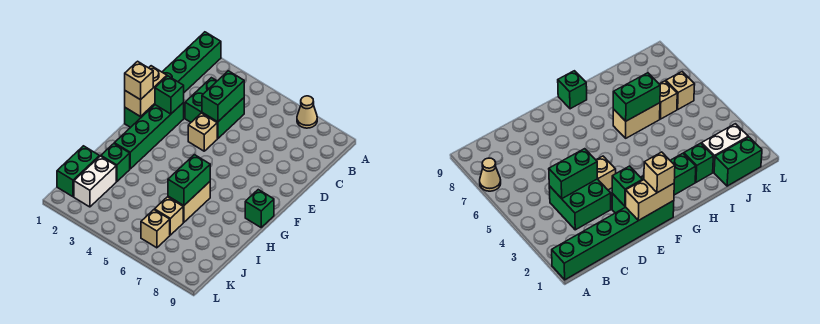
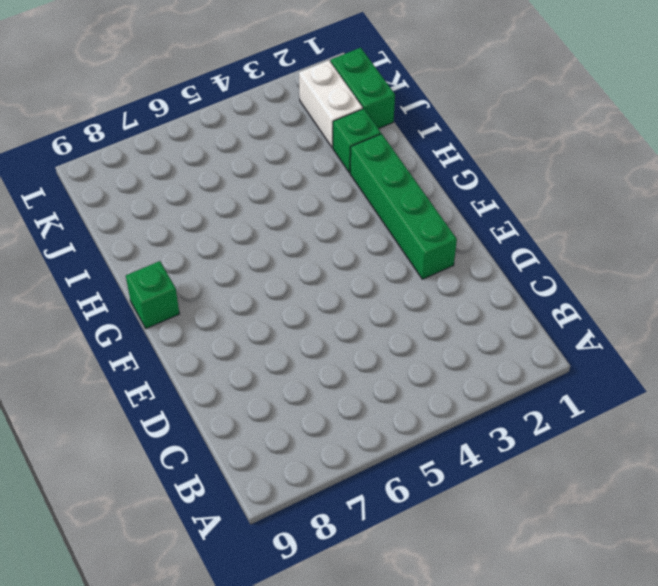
none -> green 1x6 brick [125,32,221,127]
none -> tan 1x1 cone [297,96,317,128]
none -> green 2x2 brick [185,78,244,139]

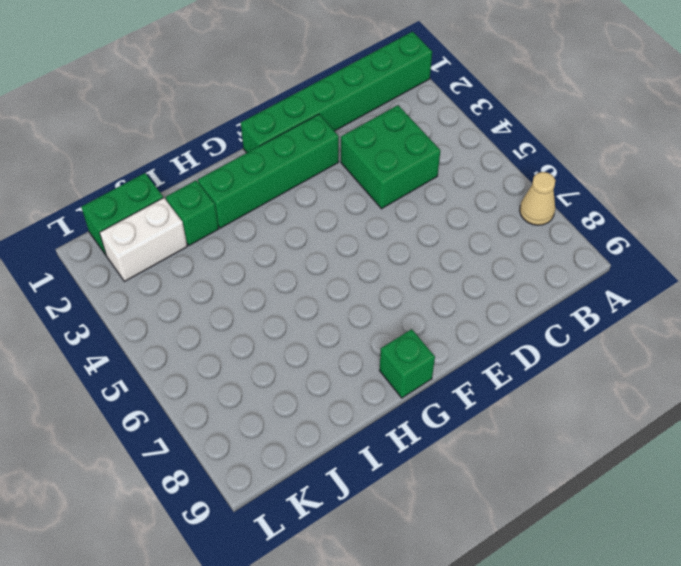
none -> tan 1x1 brick [188,113,217,151]
none -> tan 1x2 brick [168,182,210,222]
none -> tan 1x1 brick [155,197,183,235]

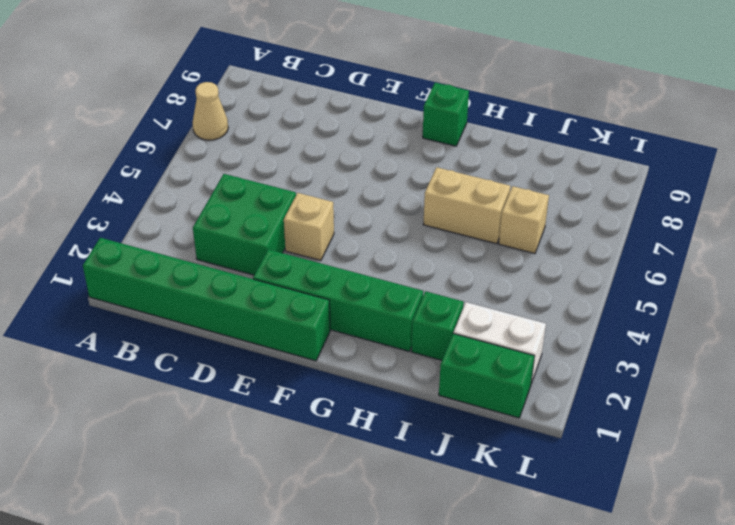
none -> tan 1x1 brick [141,210,170,248]
none -> green 1x2 brick [202,71,244,122]
none -> tan 1x2 brick [125,66,167,117]

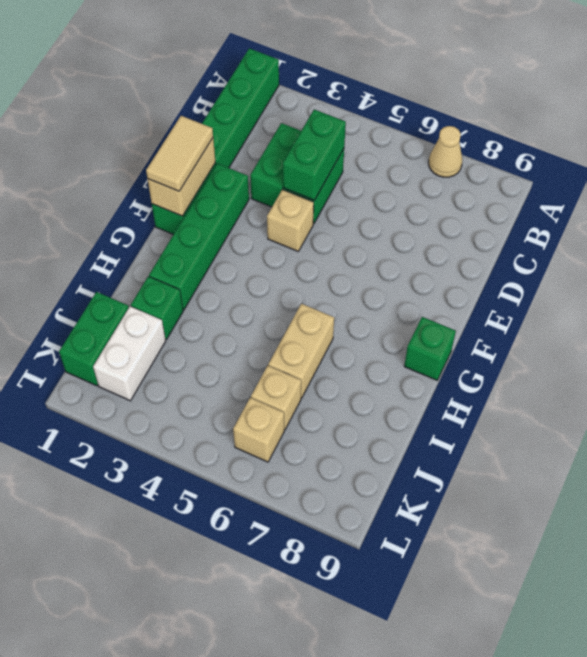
tan 1x2 tile [146,116,213,191] -> tan 1x1 brick [125,61,153,100]
none -> green 1x1 brick [155,76,184,114]
none -> green 1x2 brick [168,155,210,206]

